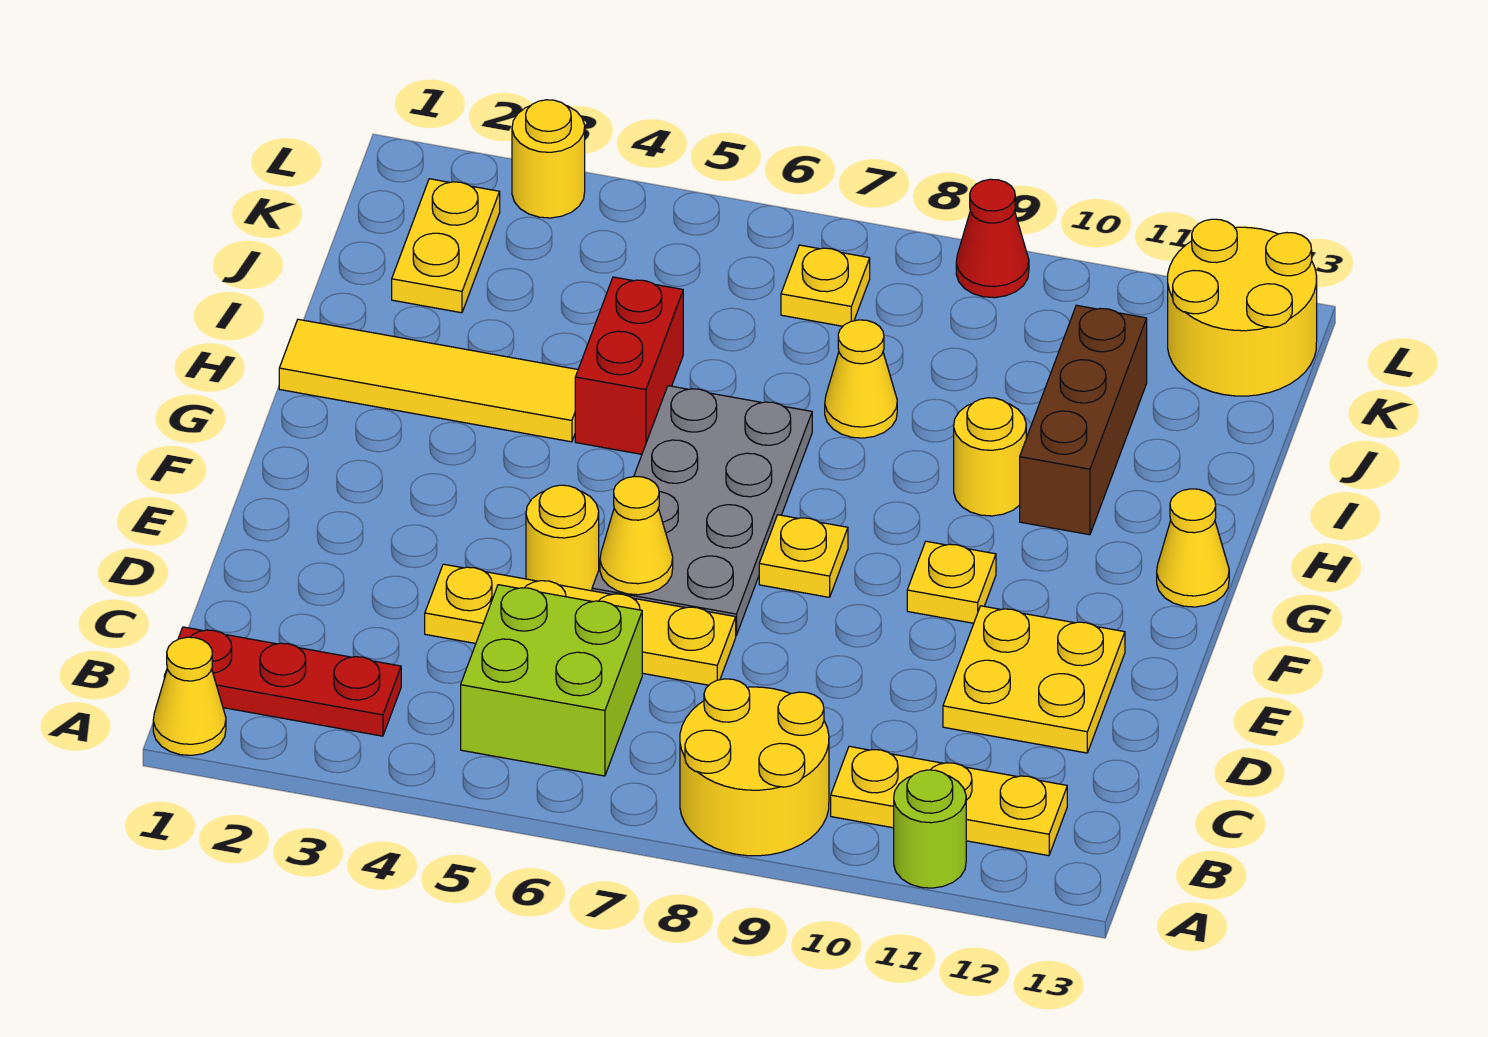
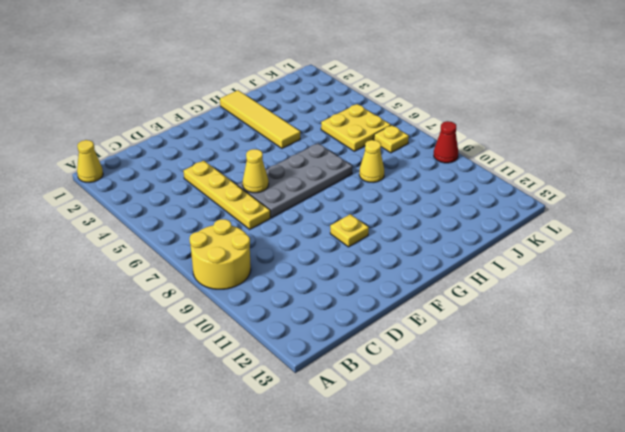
yellow 2x2 plate [321,104,391,151] -> yellow 2x2 plate moved to [943,606,1125,753]
none -> lime 1x1 round brick [894,770,966,888]
none -> red 1x3 plate [164,627,401,736]
none -> lime 2x2 brick [461,585,642,776]

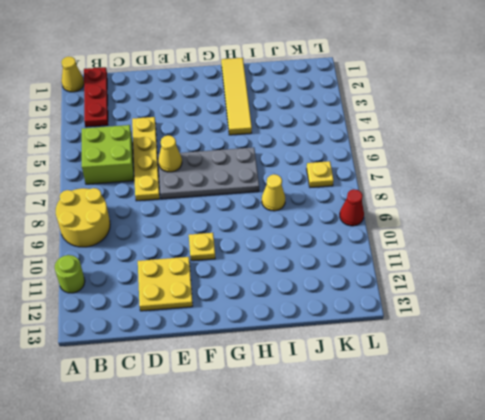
none -> yellow 1x3 plate [831,746,1067,856]
none -> yellow 1x1 round brick [526,485,599,591]
none -> yellow 1x1 plate [759,515,848,597]

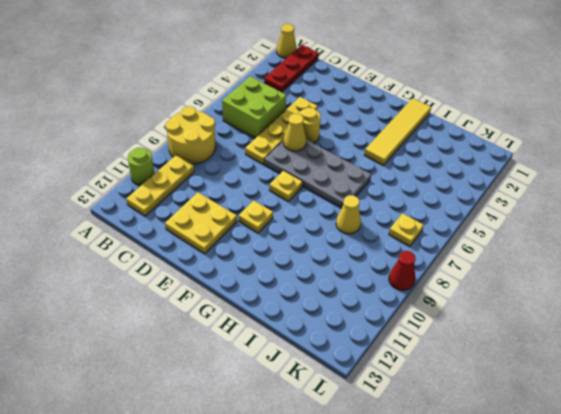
none -> yellow 1x1 cone [1157,489,1229,607]
none -> red 1x2 brick [575,277,683,454]
none -> yellow 1x1 round brick [954,398,1026,516]

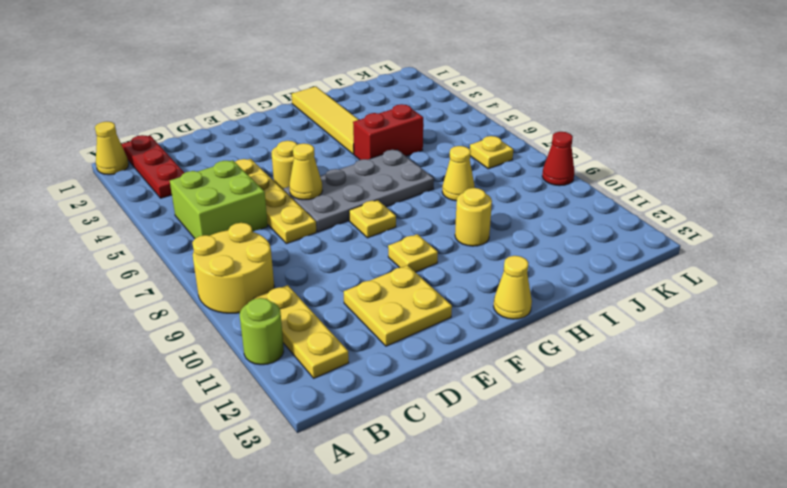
none -> brown 1x3 brick [1020,305,1147,535]
none -> yellow 1x2 plate [392,179,500,313]
none -> yellow 2x2 round brick [1168,219,1317,396]

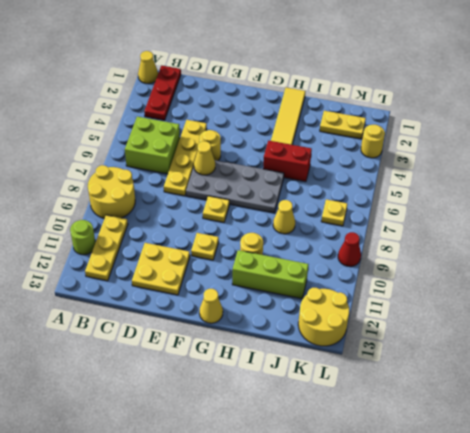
lime 1x3 brick [232,250,309,299] -> brown 1x3 brick [1020,305,1147,535]

